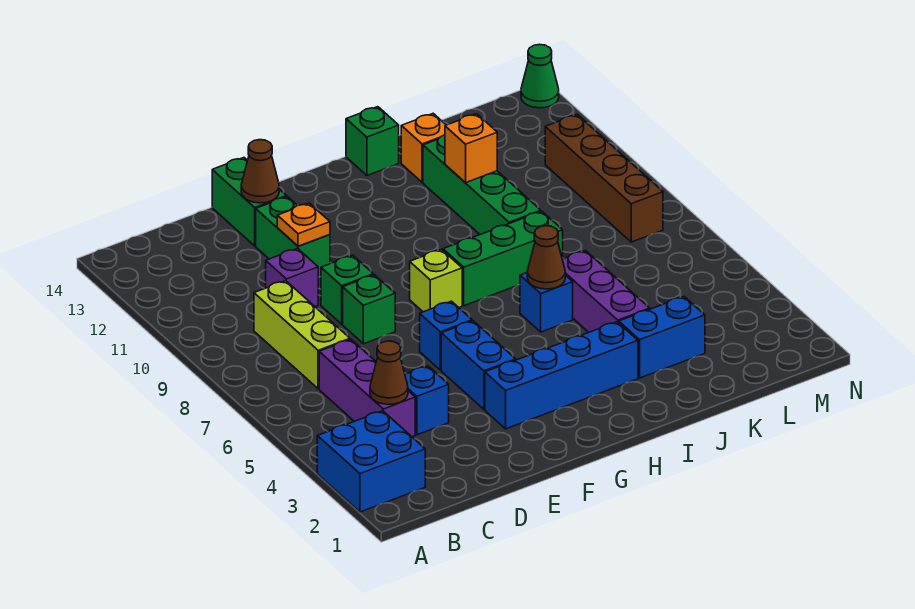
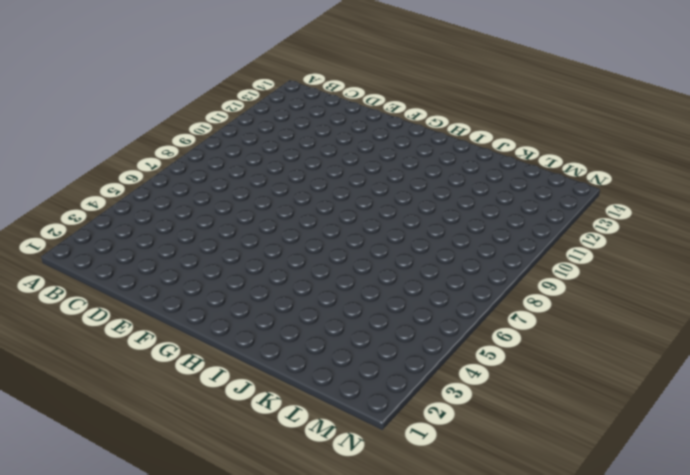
none -> blue 2x2 brick [317,411,425,512]
none -> purple 1x3 brick [319,340,415,437]
none -> lime 1x3 brick [254,281,350,389]

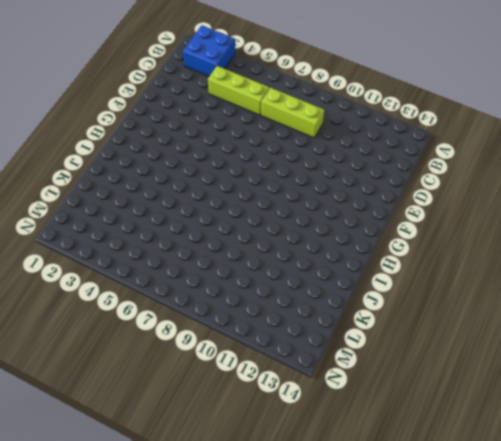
lime 1x3 brick [208,66,269,115] -> purple 1x3 brick [319,340,415,437]
none -> blue 1x1 brick [405,366,449,435]
none -> purple 1x1 brick [266,248,318,306]
none -> green 1x1 brick [343,275,395,344]

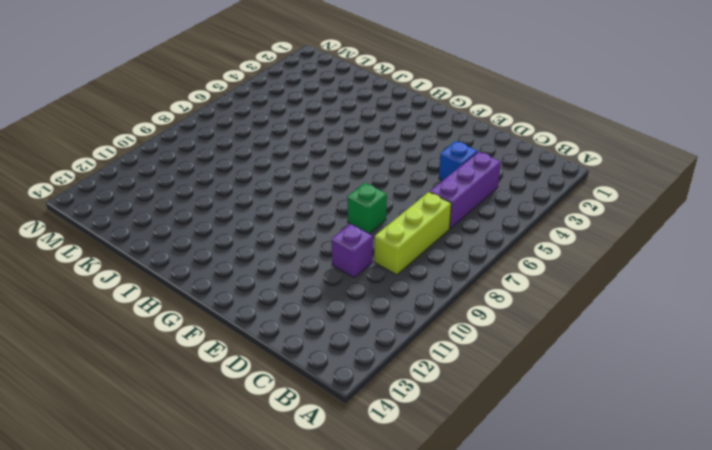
none -> blue 2x2 brick [317,411,425,512]
none -> green 1x1 brick [321,255,374,324]
none -> green 1x2 brick [256,197,330,277]

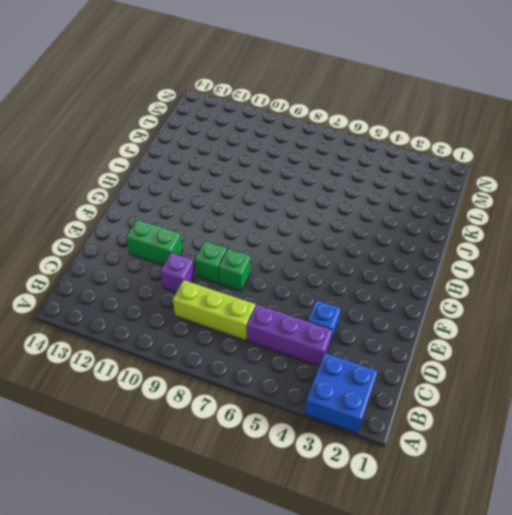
none -> green 1x2 brick [212,158,287,246]
none -> blue 1x4 brick [485,322,638,429]
none -> blue 1x2 brick [441,321,516,409]

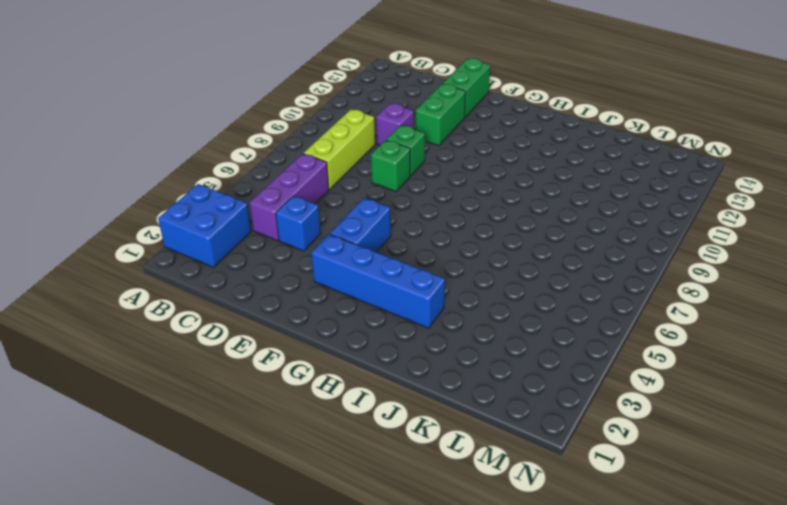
none -> blue 1x1 brick [420,301,472,370]
none -> lime 1x1 brick [410,249,462,312]
none -> green 1x3 brick [443,211,563,306]

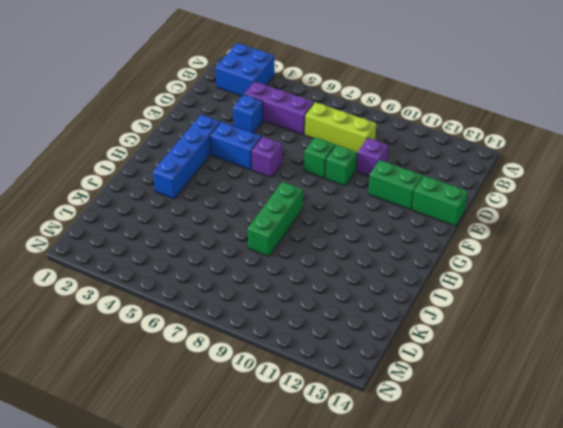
purple 1x1 brick [252,137,282,177] -> blue 1x1 brick [420,301,472,370]
none -> lime 1x1 brick [410,249,462,312]
none -> blue 1x1 brick [520,273,573,332]
none -> green 1x1 brick [346,107,399,175]

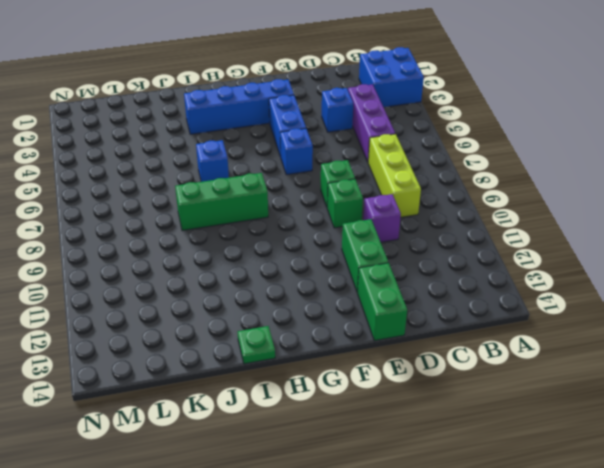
green 1x1 plate [238,326,275,364] -> green 1x1 brick [346,107,399,175]
none -> lime 1x1 brick [410,249,462,312]
none -> blue 1x2 brick [619,297,705,378]
none -> purple 1x3 brick [562,250,650,332]

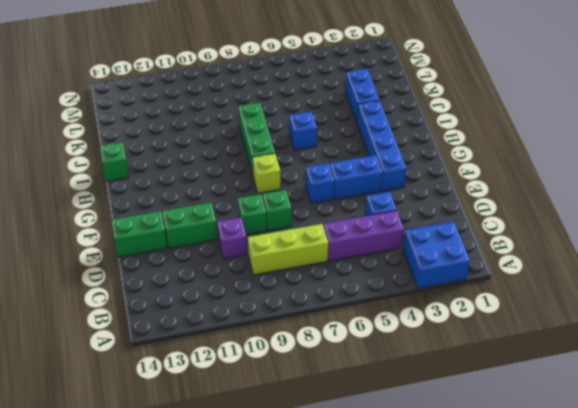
none -> purple 1x3 brick [562,250,650,332]
none -> green 1x4 brick [423,135,541,235]
none -> orange 1x1 brick [401,114,446,182]

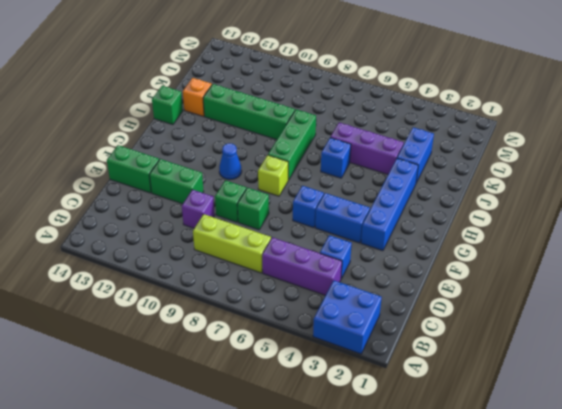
blue 1x1 cone [219,143,242,180] -> none
none -> brown 1x4 brick [545,115,663,242]
none -> green 1x1 cone [521,44,559,108]
none -> brown 1x1 cone [370,341,408,404]

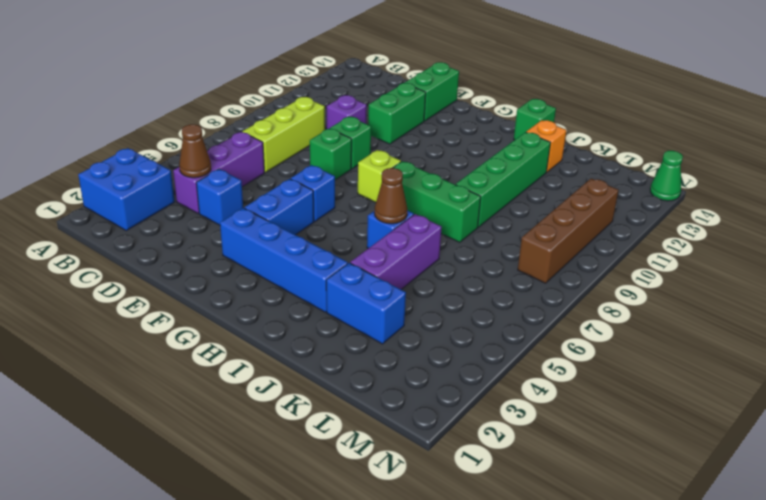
none -> orange 1x1 plate [277,203,330,246]
none -> brown 1x1 cone [241,140,279,203]
none -> orange 1x1 brick [445,114,497,182]

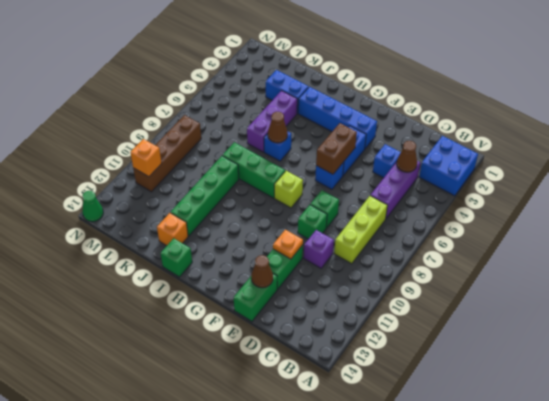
brown 1x2 brick [316,123,357,174] -> none
orange 1x1 brick [130,139,162,177] -> orange 1x1 brick moved to [445,114,497,182]

